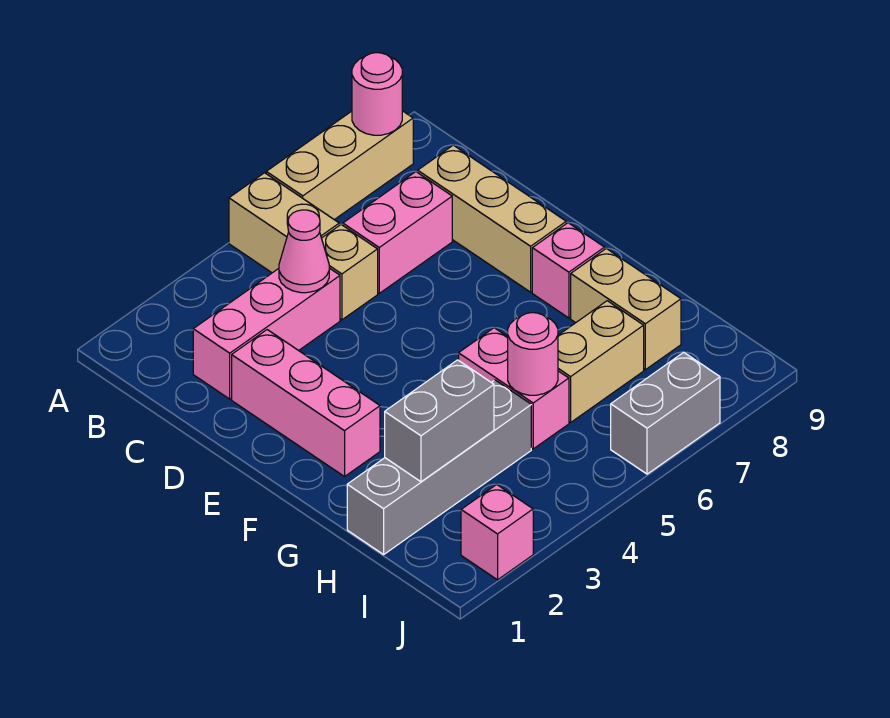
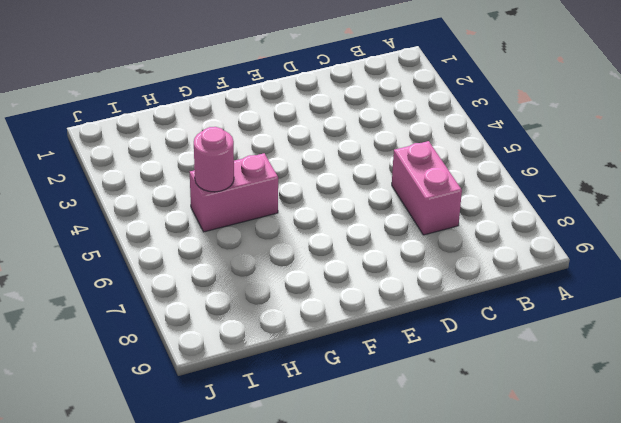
none -> tan 1x2 brick [229,173,339,273]
none -> tan 1x3 brick [266,111,413,220]
none -> pink 1x3 brick [193,268,340,399]

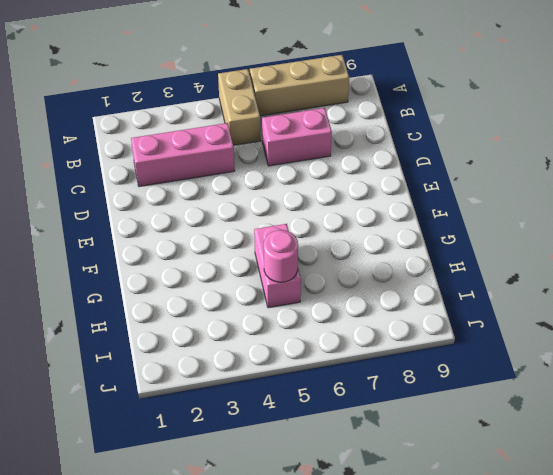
none -> tan 1x1 brick [322,225,378,320]
none -> tan 1x3 brick [418,145,566,292]
none -> pink 1x3 brick [232,330,380,477]

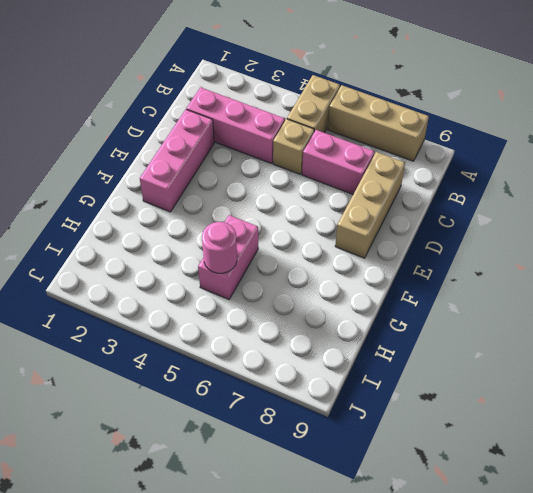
none -> pink 1x1 brick [532,223,605,318]
none -> tan 1x2 brick [571,248,681,370]
none -> grey 1x4 brick [347,380,531,554]

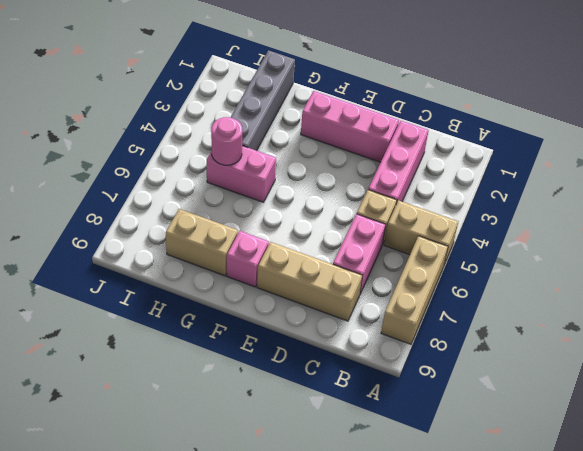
none -> tan 1x2 brick [558,301,644,422]
none -> pink 1x1 brick [461,484,533,580]
none -> grey 1x2 brick [611,352,720,474]

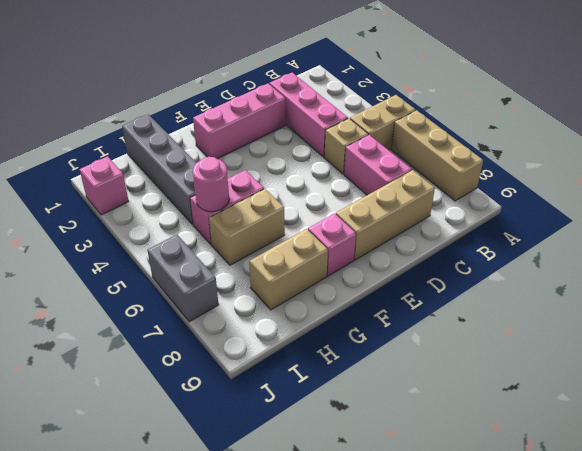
tan 1x2 brick [209,189,285,265] -> tan 1x2 brick turned to [558,301,644,422]
none -> pink 1x1 round brick [352,53,402,135]
none -> pink 1x1 cone [279,210,329,293]
none -> grey 1x2 brick [385,360,494,482]

